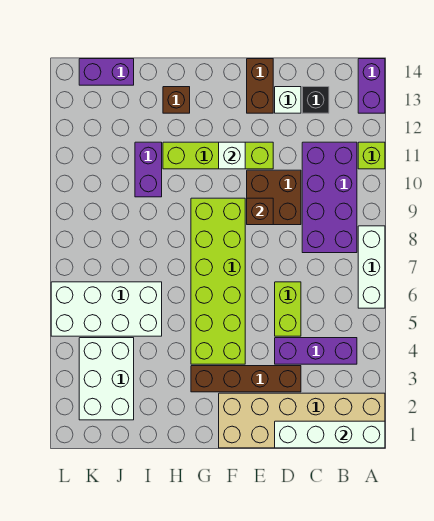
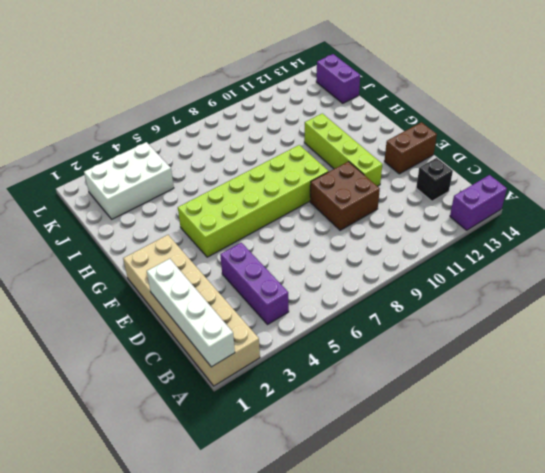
none -> white 1x3 brick [358,226,385,308]
none -> lime 1x1 brick [358,142,385,169]
none -> purple 2x4 brick [302,142,357,253]

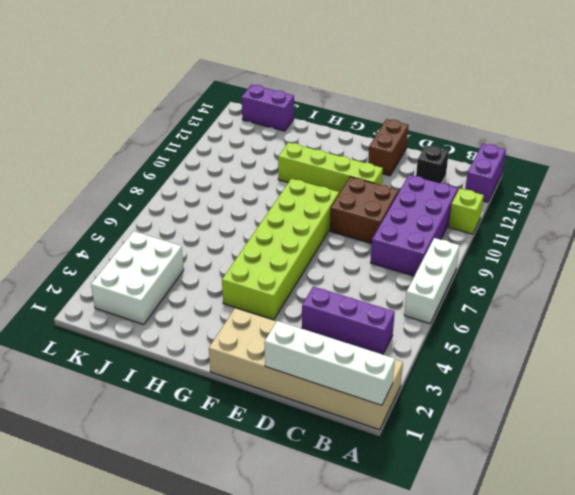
none -> brown 1x4 brick [191,366,301,392]
none -> lime 1x2 brick [275,282,301,336]
none -> white 1x1 brick [275,87,301,113]

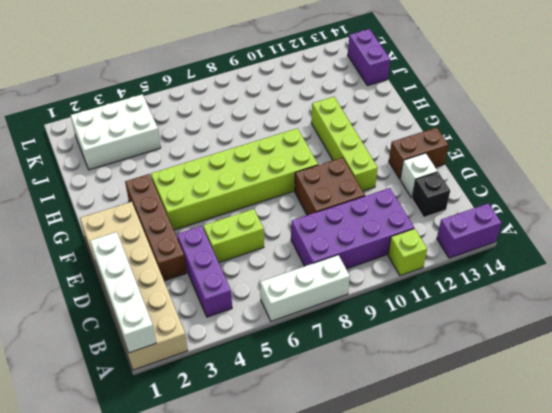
none -> brown 1x1 brick [163,87,190,113]
none -> white 2x4 brick [51,282,162,336]
none -> purple 1x2 brick [135,142,162,197]

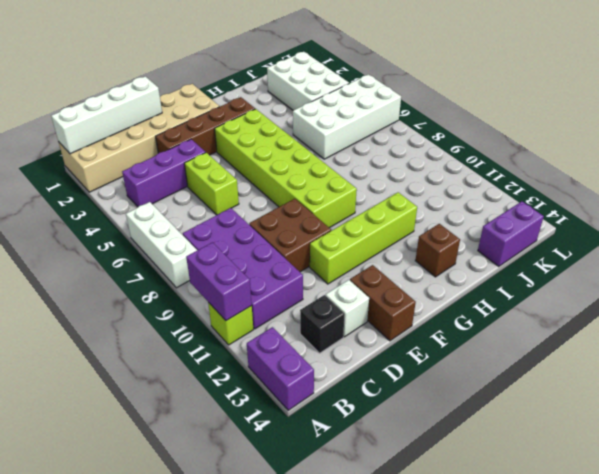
purple 1x2 brick [186,242,252,321] -> purple 1x2 brick moved to [135,142,162,197]
none -> brown 1x1 brick [247,198,273,225]
none -> white 1x1 brick [219,142,245,169]

